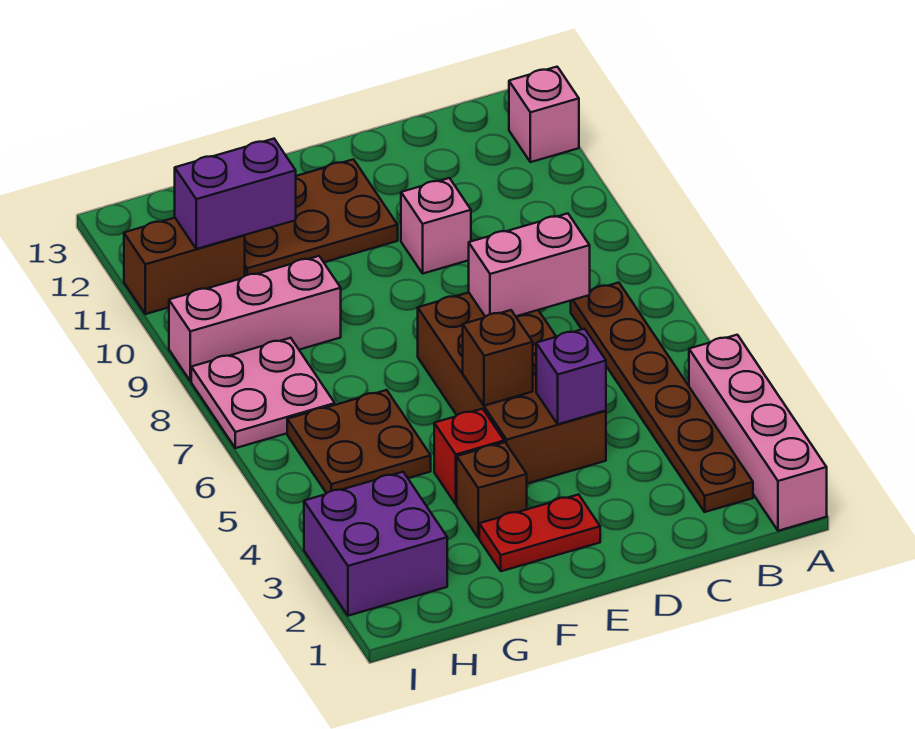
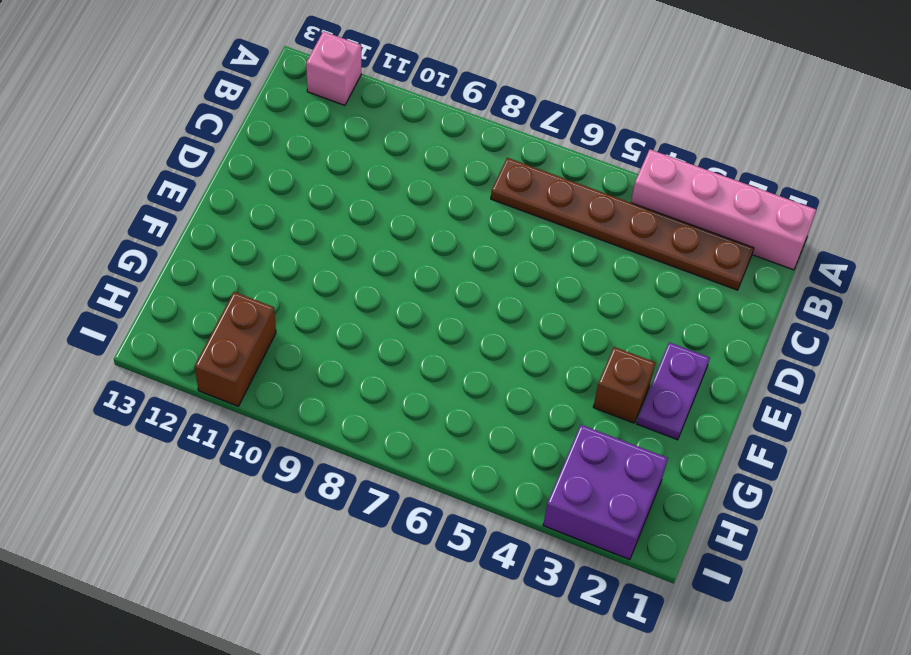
purple 1x2 plate [637,342,710,440] -> red 1x2 plate [479,494,600,571]
none -> brown 2x4 brick [418,293,606,484]
none -> pink 1x1 brick [401,178,471,273]
none -> brown 2x3 plate [244,159,398,276]

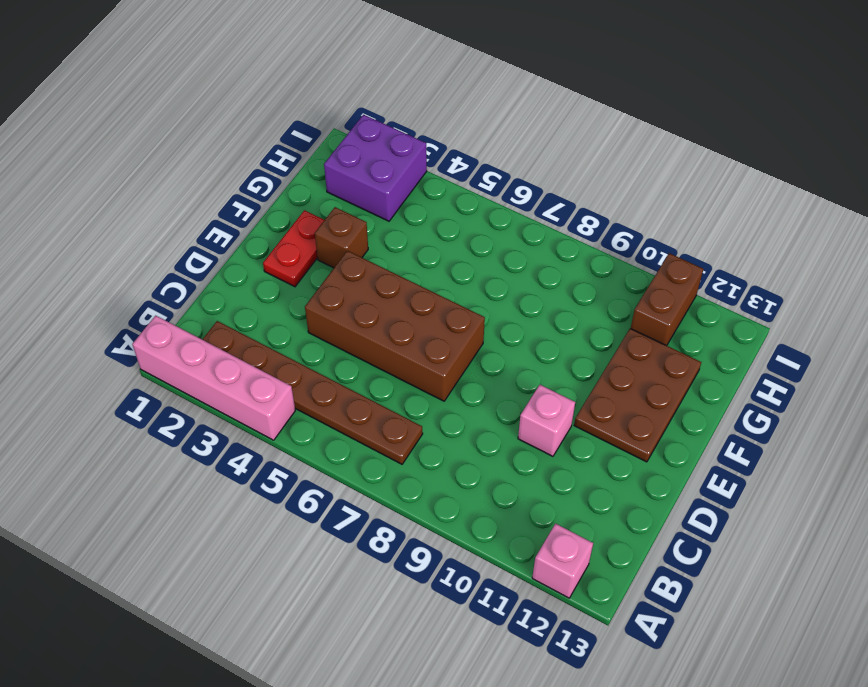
none -> red 1x1 brick [434,409,504,504]
none -> brown 2x2 plate [287,390,431,493]
none -> pink 1x3 brick [169,256,341,381]

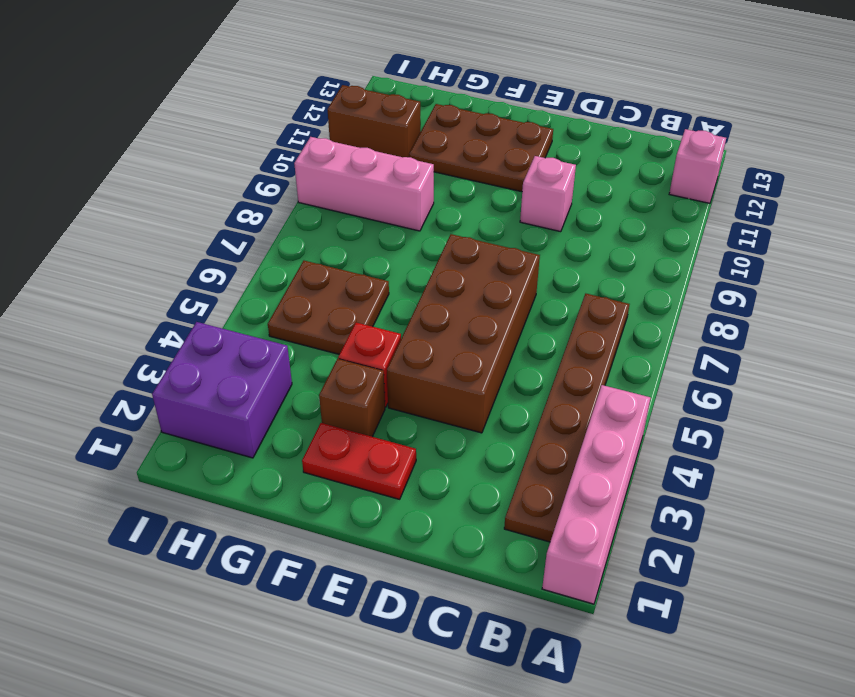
none -> pink 2x2 plate [191,338,335,448]
none -> pink 1x2 brick [469,213,590,317]
none -> purple 1x1 brick [536,329,606,424]

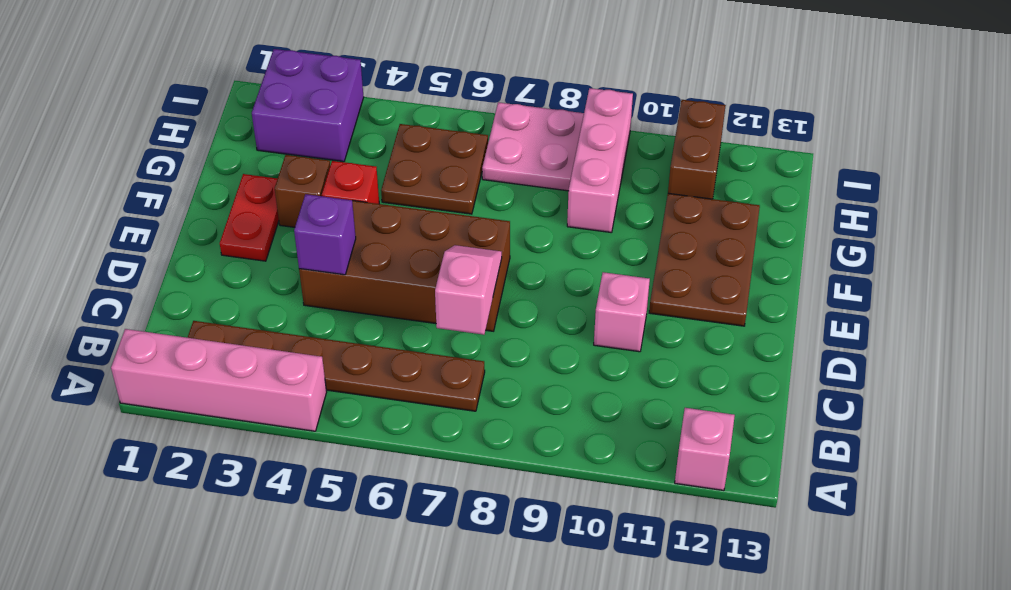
pink 1x2 slope [435,245,502,335] -> pink 1x2 brick [469,213,590,317]
none -> brown 1x1 brick [463,310,533,406]
none -> purple 1x2 brick [175,139,296,249]

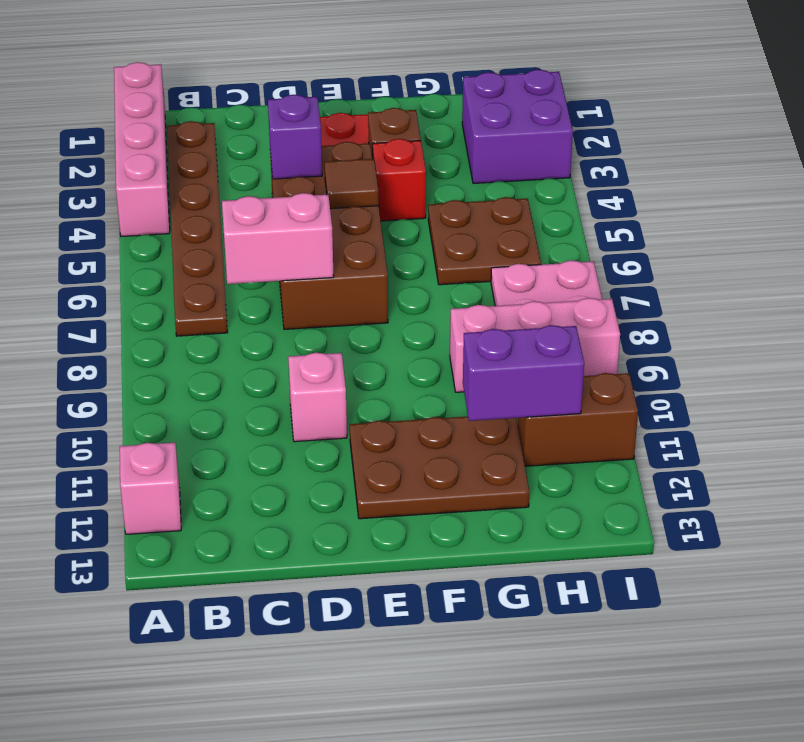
brown 1x1 tile [325,159,379,209] -> brown 1x1 brick [463,310,533,406]

